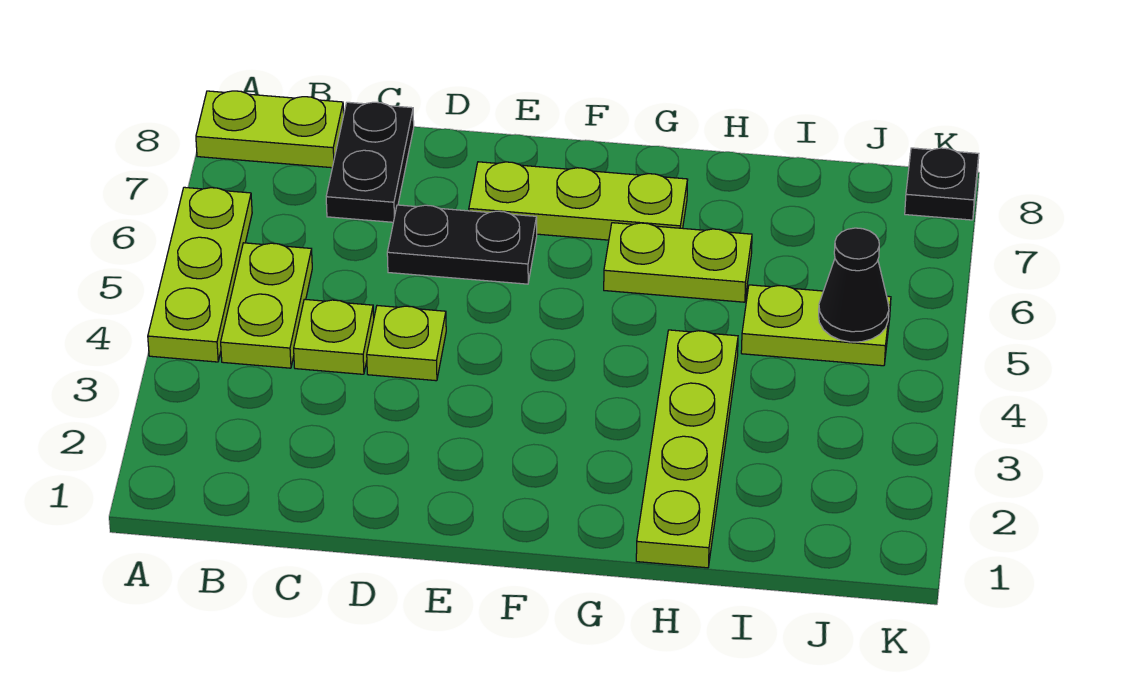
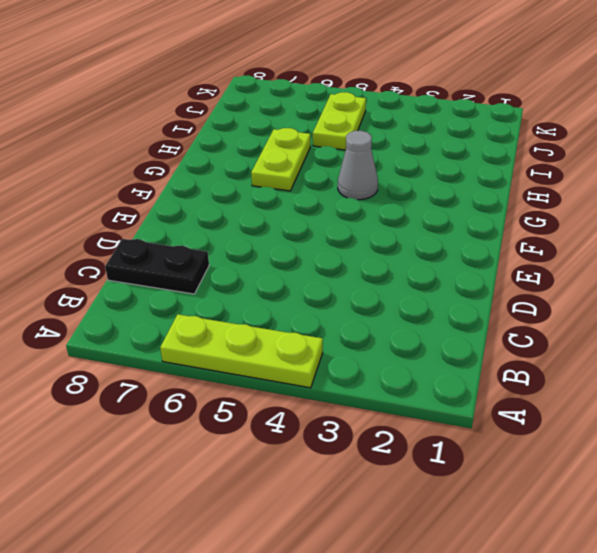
grey 1x1 cone [338,131,378,200] -> none
none -> lime 1x2 plate [196,91,344,168]
none -> lime 1x2 plate [221,243,312,368]
none -> lime 1x1 plate [294,299,374,374]

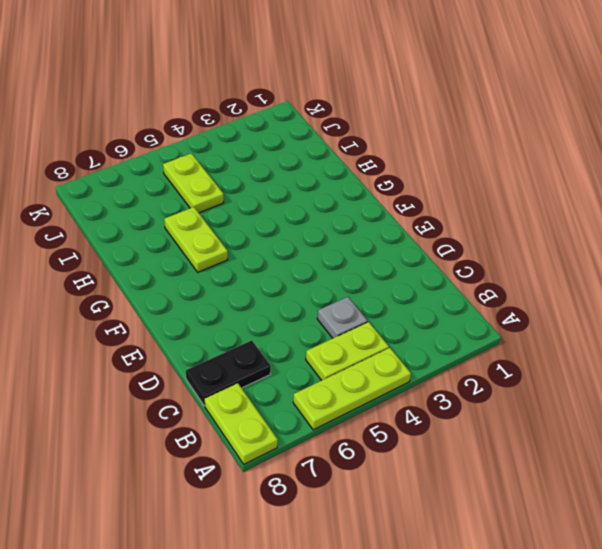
grey 1x1 plate [317,297,367,338] -> lime 1x1 plate [294,299,374,374]
none -> lime 1x1 plate [367,306,446,381]
none -> black 1x2 plate [387,205,537,284]
none -> lime 1x3 plate [469,162,688,240]

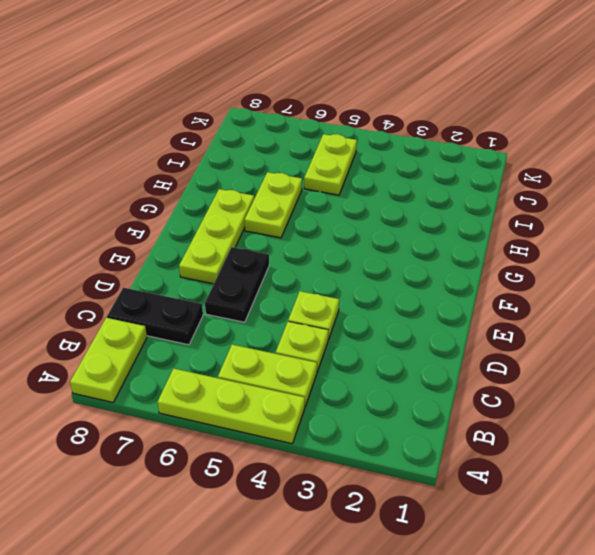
none -> lime 1x4 plate [636,330,738,568]
none -> black 1x1 plate [905,148,979,220]
none -> black 1x1 cone [819,228,889,342]

